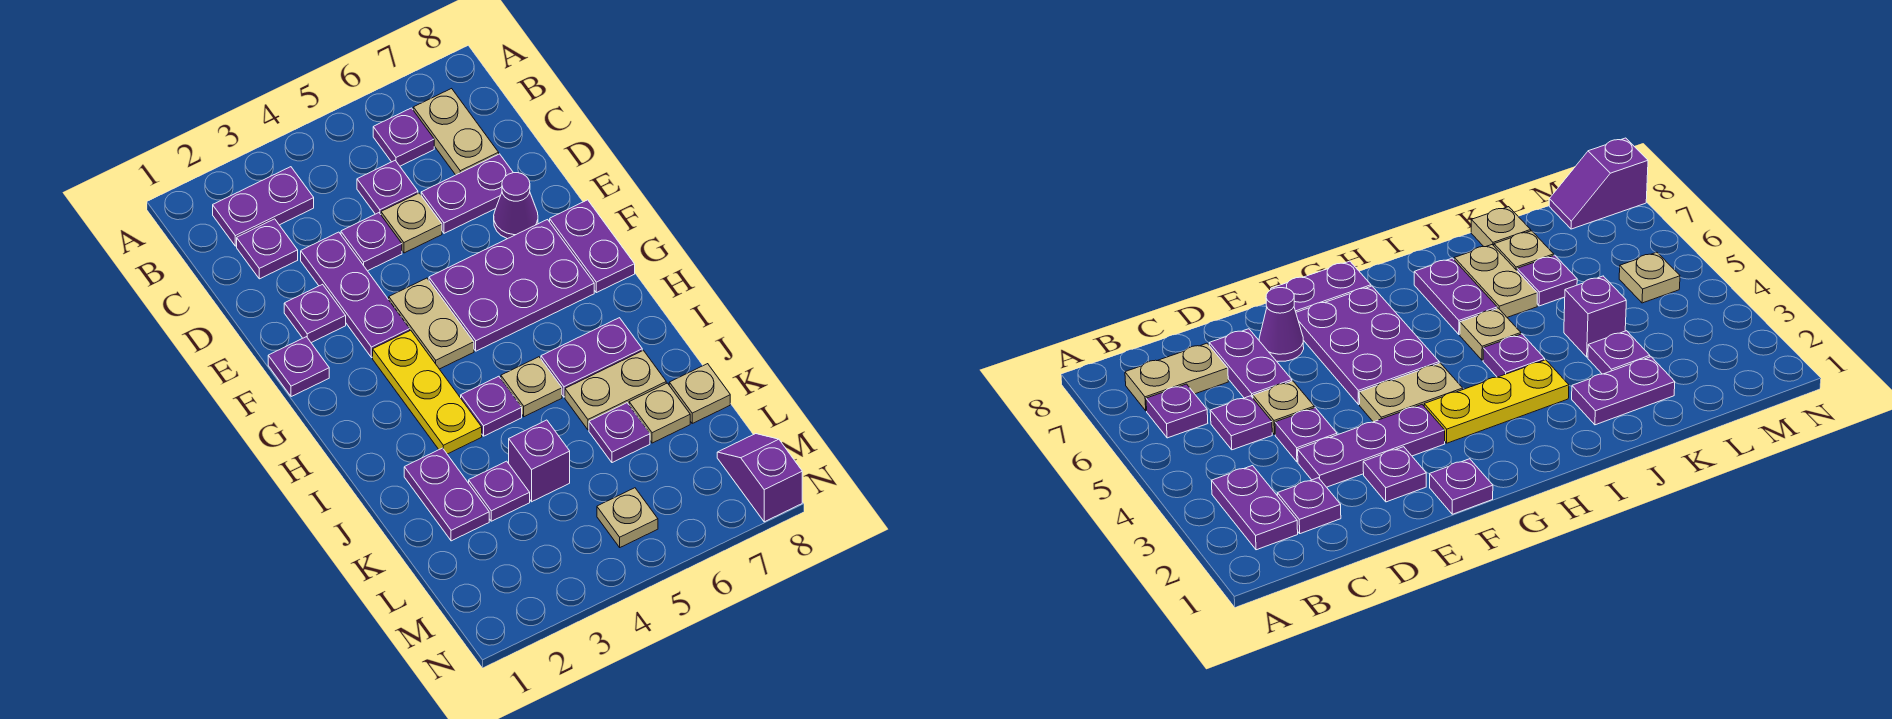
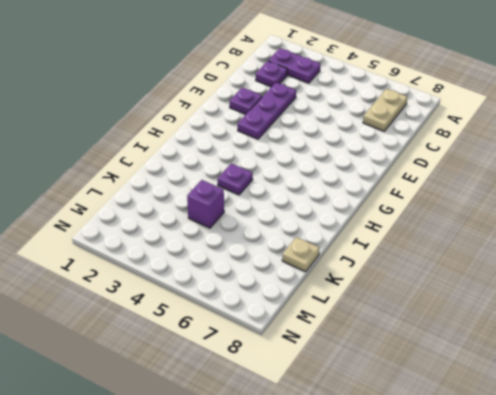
none -> purple 1x1 plate [373,108,434,166]
none -> purple 1x1 plate [357,161,418,214]
none -> purple 1x1 plate [341,213,402,271]

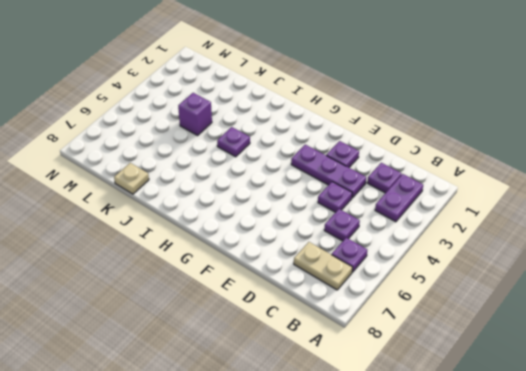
none -> tan 1x1 plate [381,193,442,253]
none -> purple 1x2 plate [421,154,513,233]
none -> purple 1x1 cone [494,173,538,239]

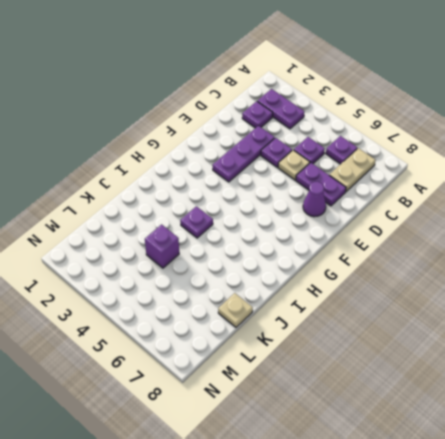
none -> purple 1x1 plate [284,284,346,343]
none -> purple 1x1 plate [268,337,329,397]
none -> tan 1x2 plate [389,278,474,369]

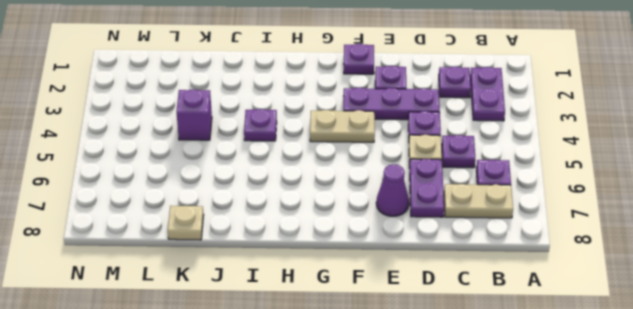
none -> purple 2x3 plate [429,220,594,351]
none -> purple 1x2 plate [550,200,635,293]
none -> yellow 1x3 plate [373,330,482,454]

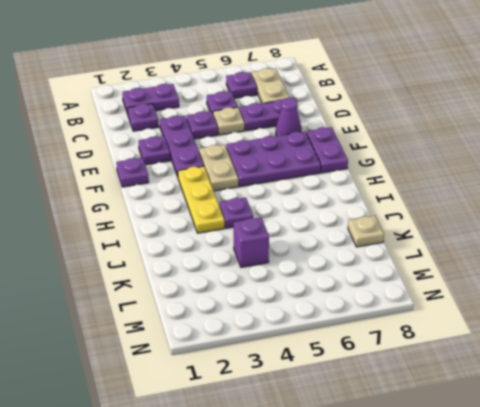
none -> tan 1x1 plate [501,357,562,417]
none -> purple 1x2 plate [541,318,642,397]
none -> purple 1x2 plate [404,448,489,541]

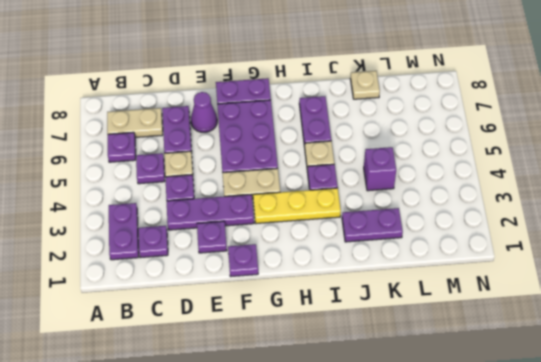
none -> tan 1x2 plate [565,350,666,430]
none -> purple 1x1 plate [469,461,530,521]
none -> purple 1x1 plate [589,403,650,463]

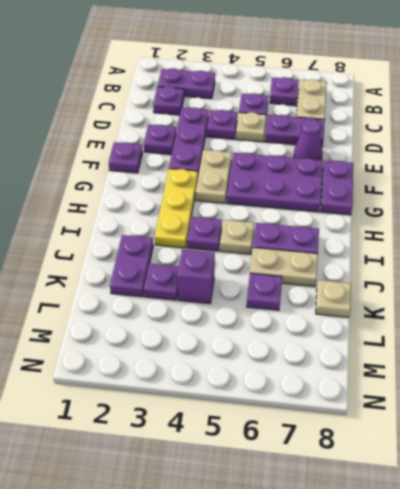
none -> tan 1x1 plate [629,383,690,443]
none -> tan 1x1 plate [597,488,658,547]
none -> purple 1x2 slope [717,434,802,522]

